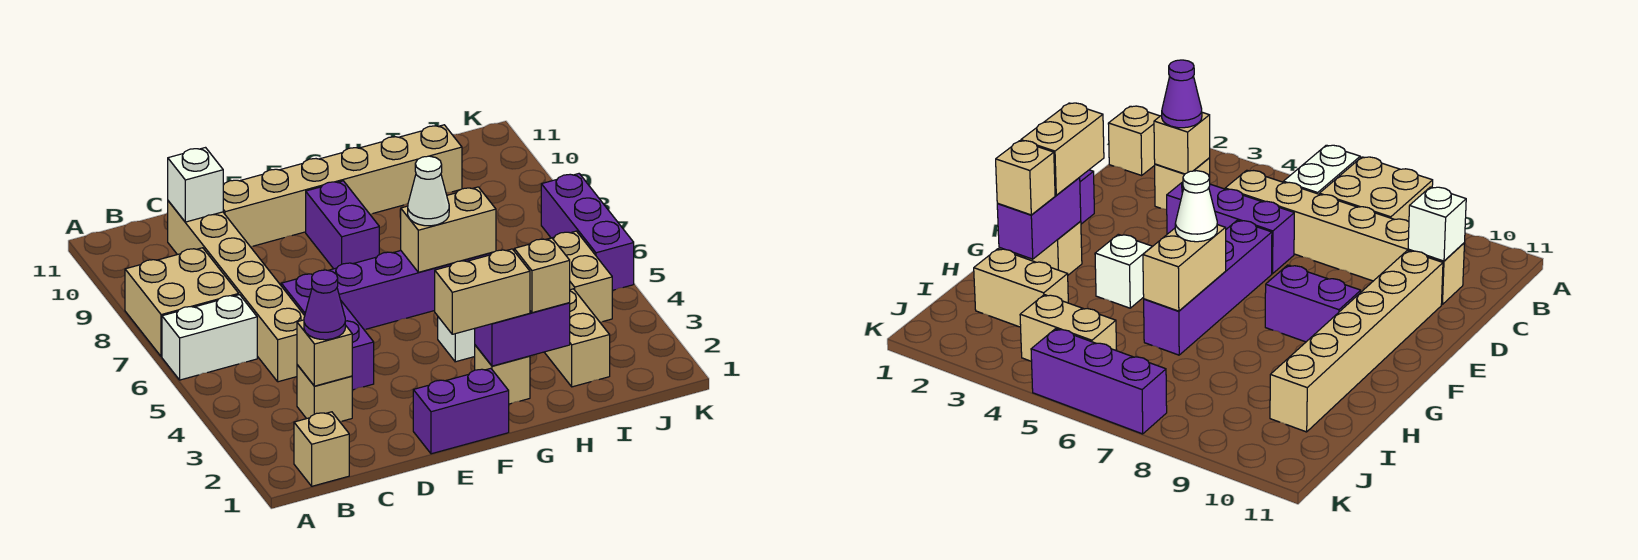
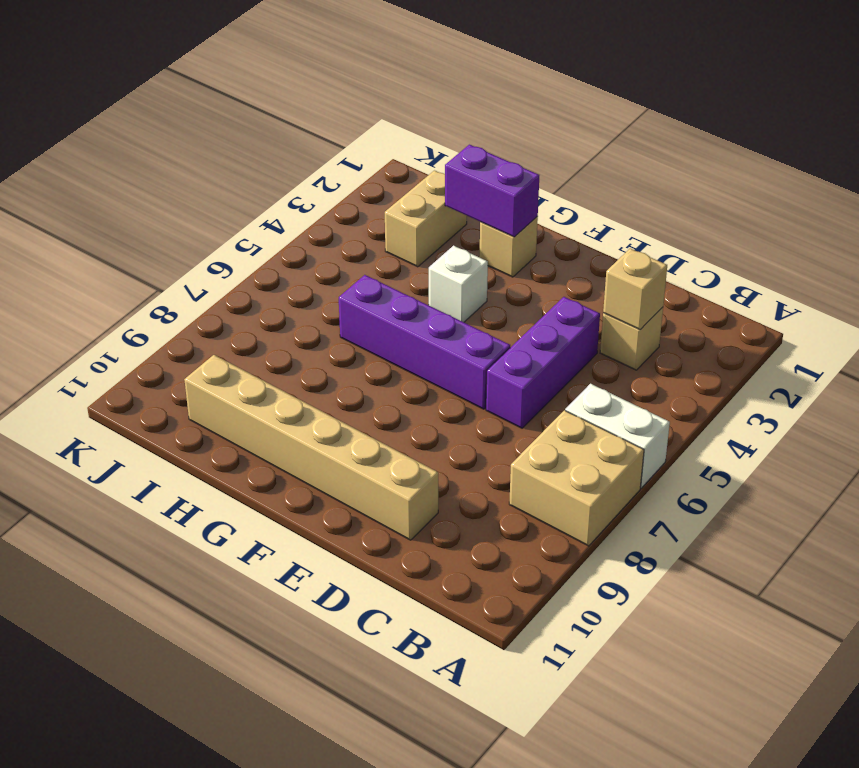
none -> tan 1x1 brick [294,412,349,486]
none -> tan 1x6 brick [168,201,305,382]
none -> purple 1x2 brick [413,368,509,454]

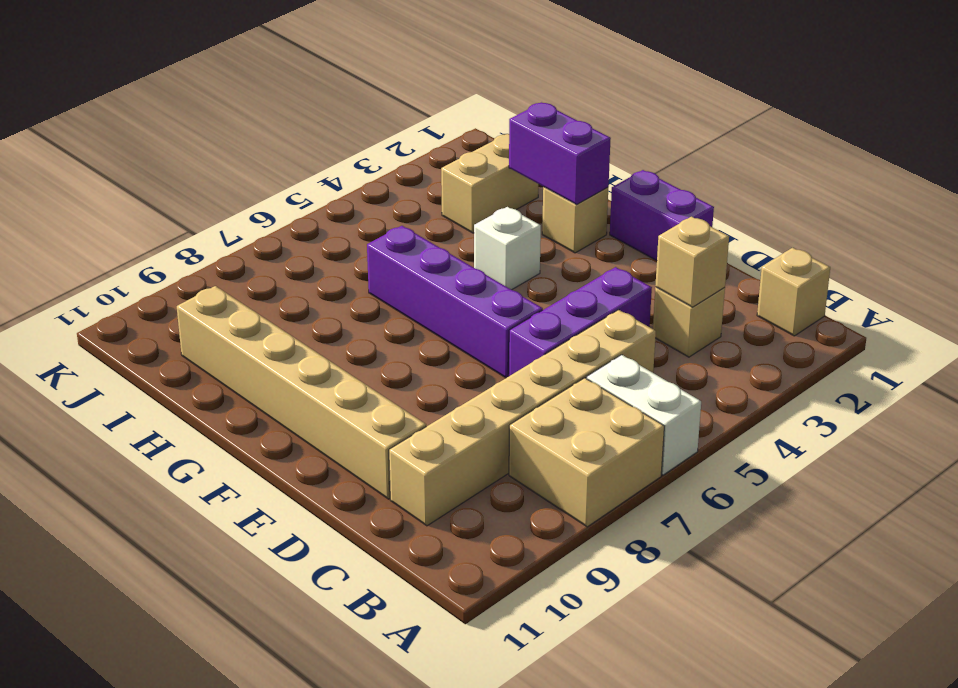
none -> purple 1x2 brick [306,181,379,269]
none -> tan 1x2 brick [546,231,612,322]
none -> purple 1x3 brick [541,174,634,290]

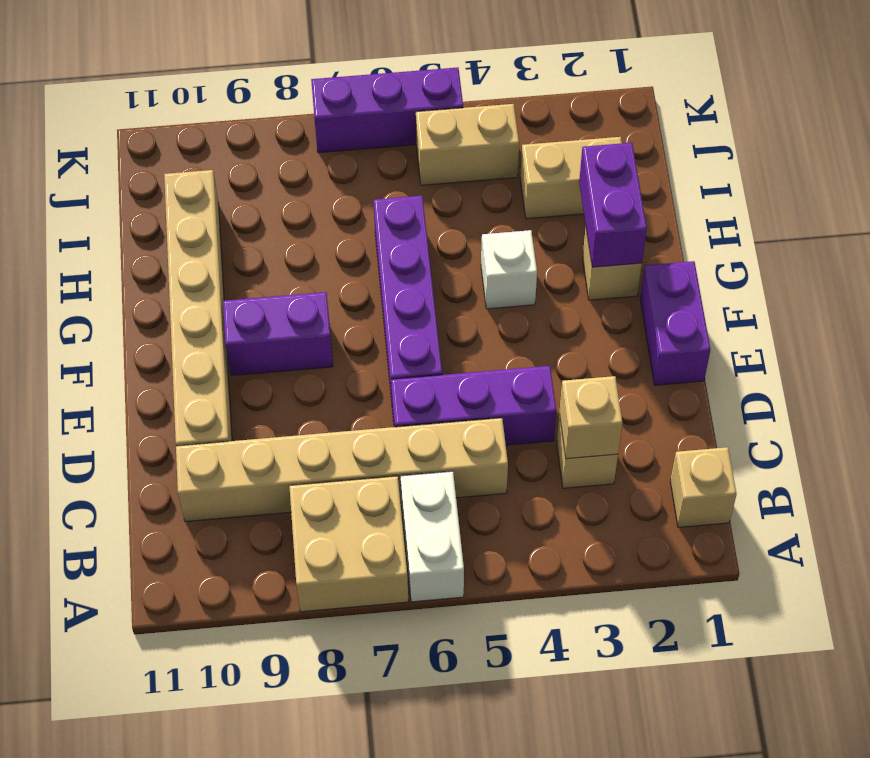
none -> white 1x1 brick [168,148,223,222]
none -> tan 1x2 brick [401,187,496,272]
none -> purple 1x1 cone [304,270,345,340]

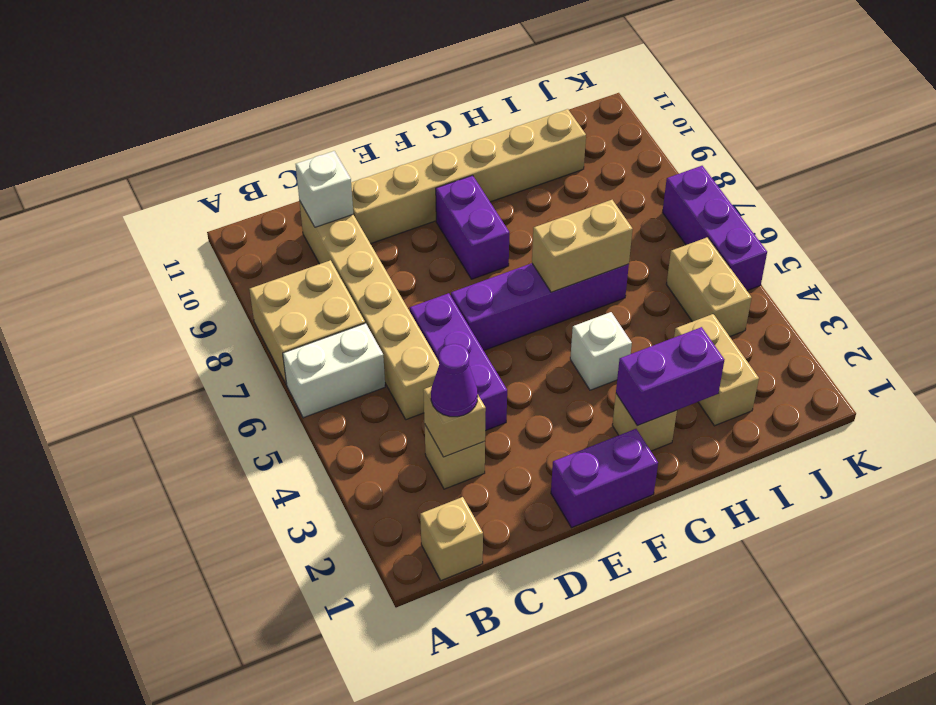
none -> tan 1x2 brick [435,249,530,334]
none -> white 1x1 cone [408,156,449,226]
none -> tan 1x1 brick [514,238,570,313]

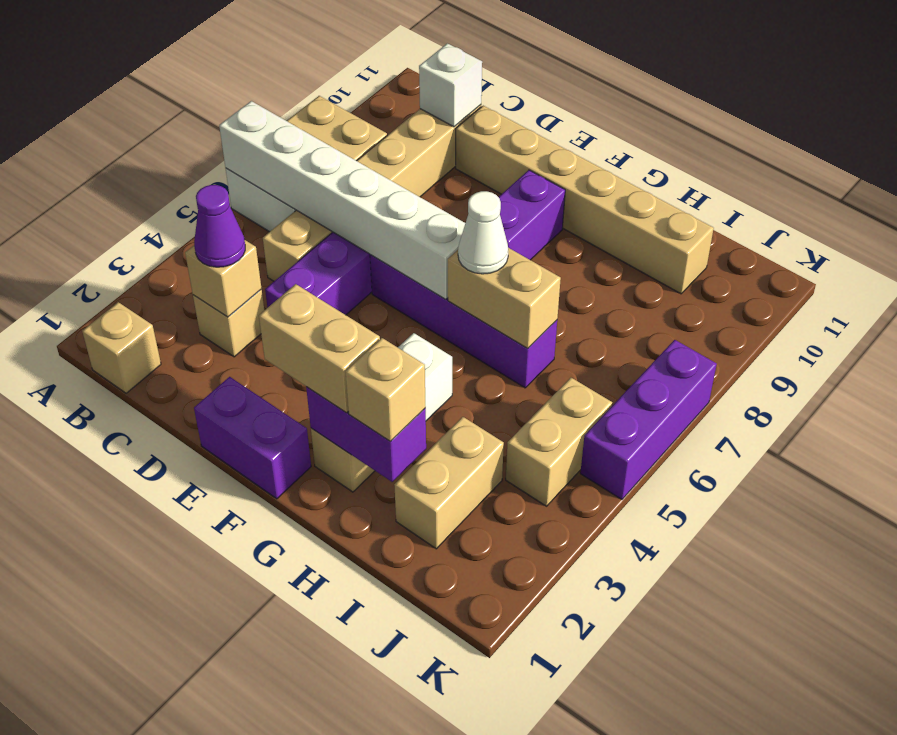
white 1x6 brick [219,101,465,300] -> none

